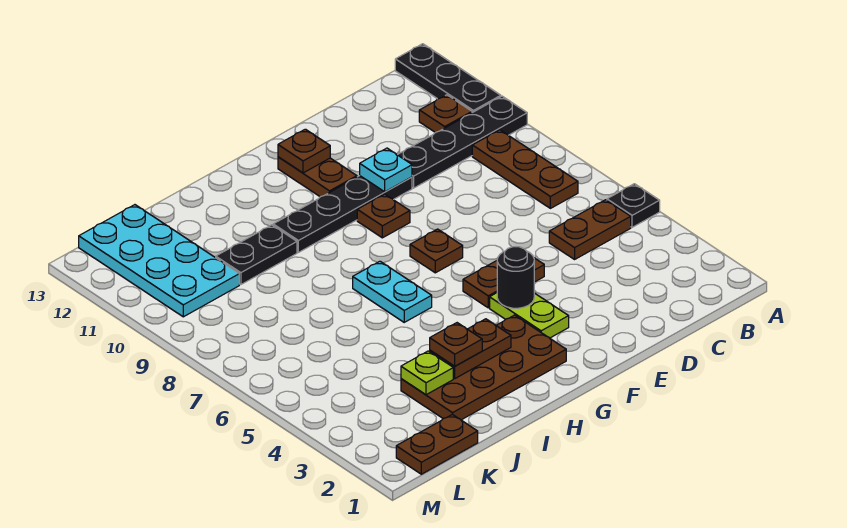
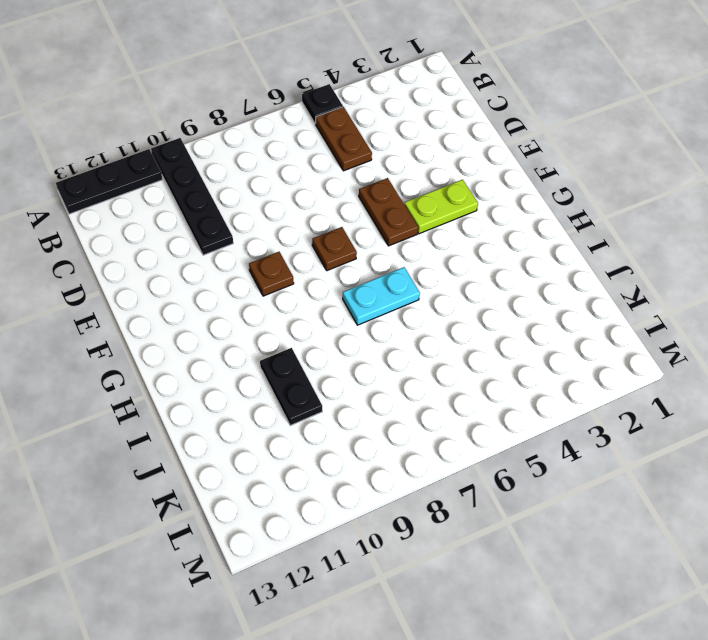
none -> brown 1x3 plate [472,130,578,208]
none -> brown 1x1 plate [419,95,472,132]
none -> black 1x4 plate [273,176,412,252]

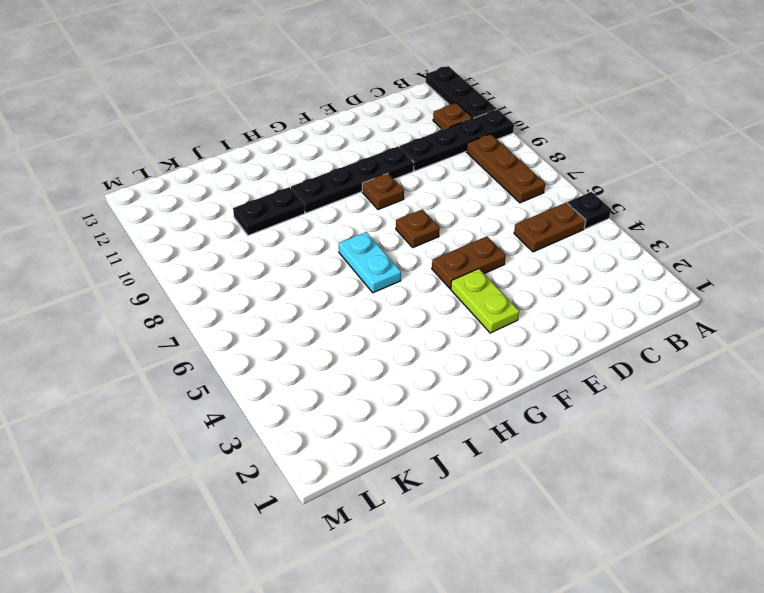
none -> brown 1x2 plate [278,157,357,197]
none -> brown 2x4 plate [401,315,566,420]
none -> brown 1x2 plate [396,414,478,474]

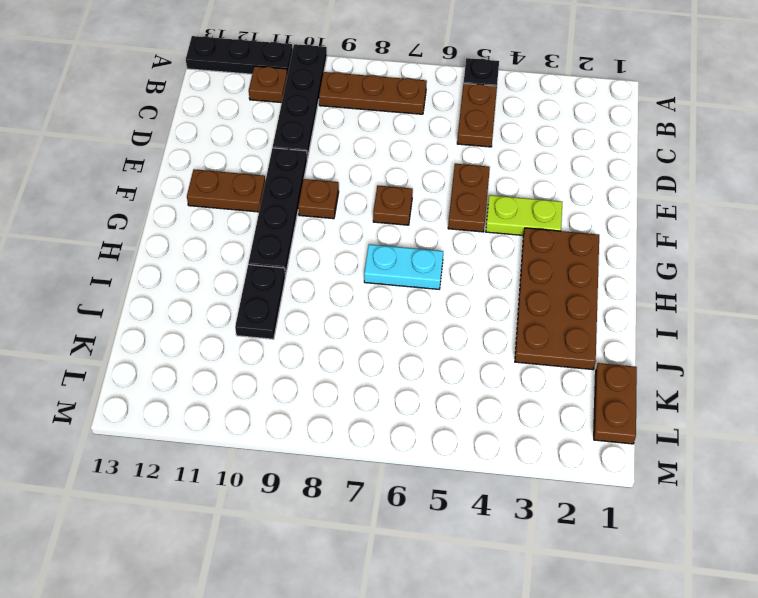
none -> cyan 2x4 plate [79,205,239,317]
none -> cyan 1x1 plate [360,148,412,192]
none -> black 1x1 round brick [497,247,534,308]

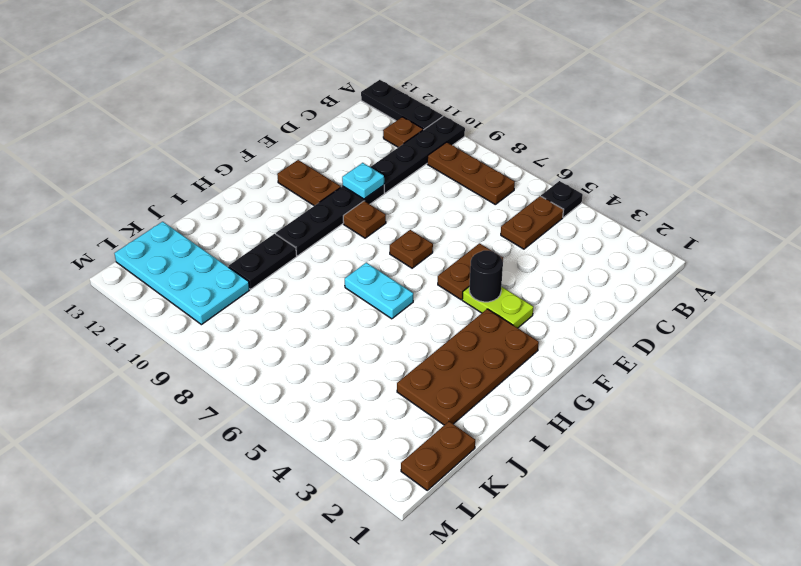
none -> brown 1x1 plate [278,129,330,173]
none -> brown 1x2 plate [430,319,511,378]
none -> lime 1x1 plate [401,351,453,395]

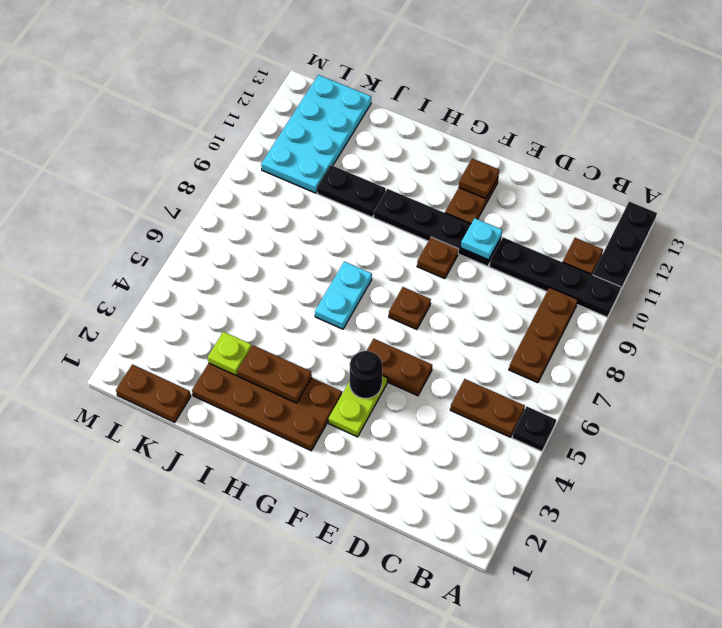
none -> brown 1x1 plate [430,323,482,366]

